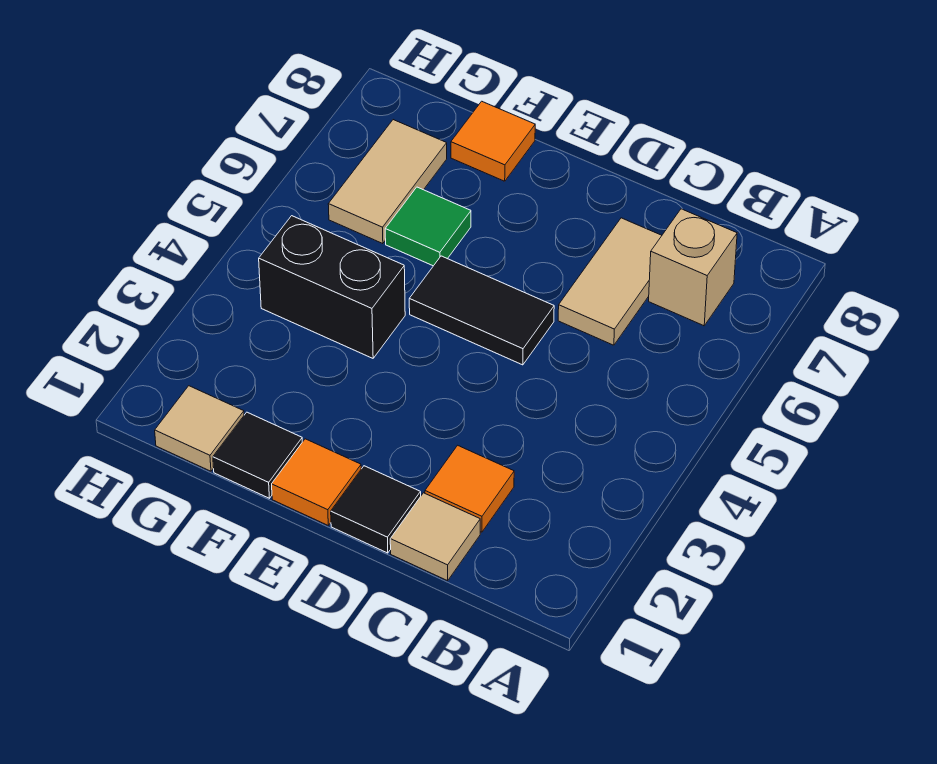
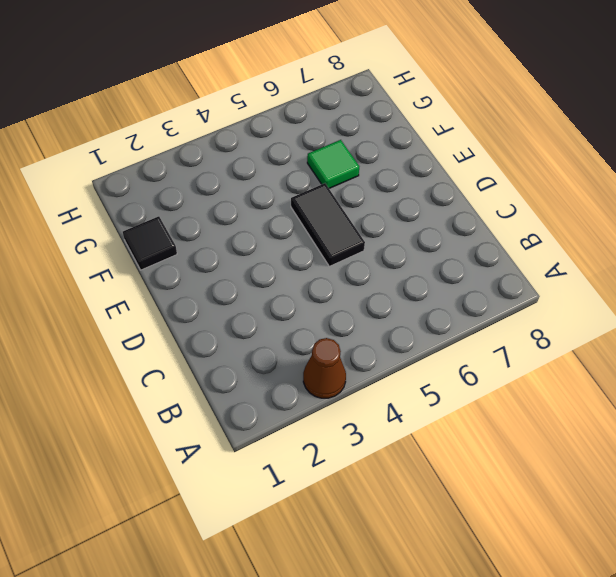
brown 1x1 cone [303,338,346,398] -> none
none -> tan 1x1 brick [649,209,737,326]
none -> tan 1x1 tile [390,493,480,581]
none -> orange 1x1 tile [425,445,514,532]

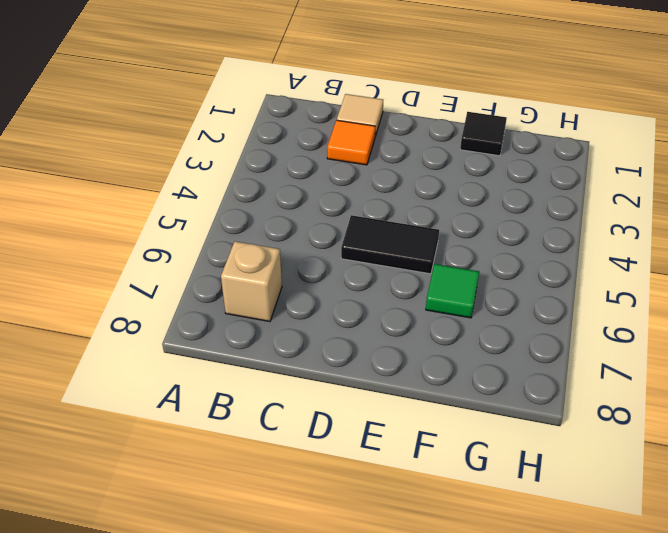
none -> tan 1x2 tile [558,218,662,345]
none -> black 1x1 tile [331,466,421,553]
none -> orange 1x1 tile [272,439,361,525]

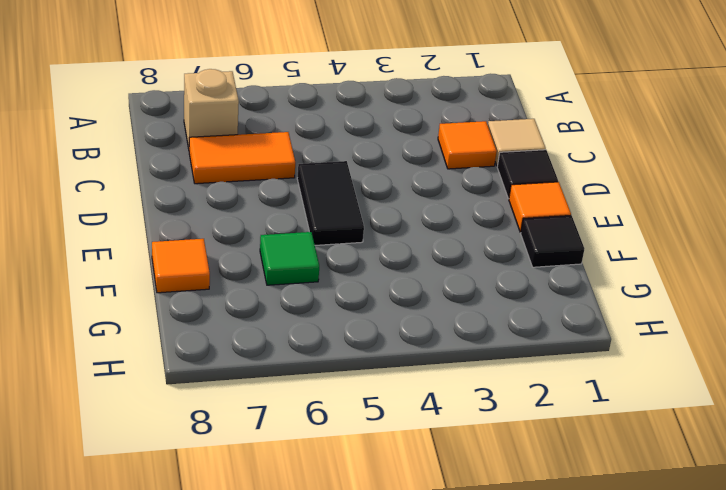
orange 1x2 tile [189,132,295,184] -> tan 1x2 tile [558,218,662,345]
none -> black 1x2 brick [259,216,405,358]
none -> tan 1x1 tile [155,386,244,471]
none -> tan 1x2 tile [328,120,447,244]

